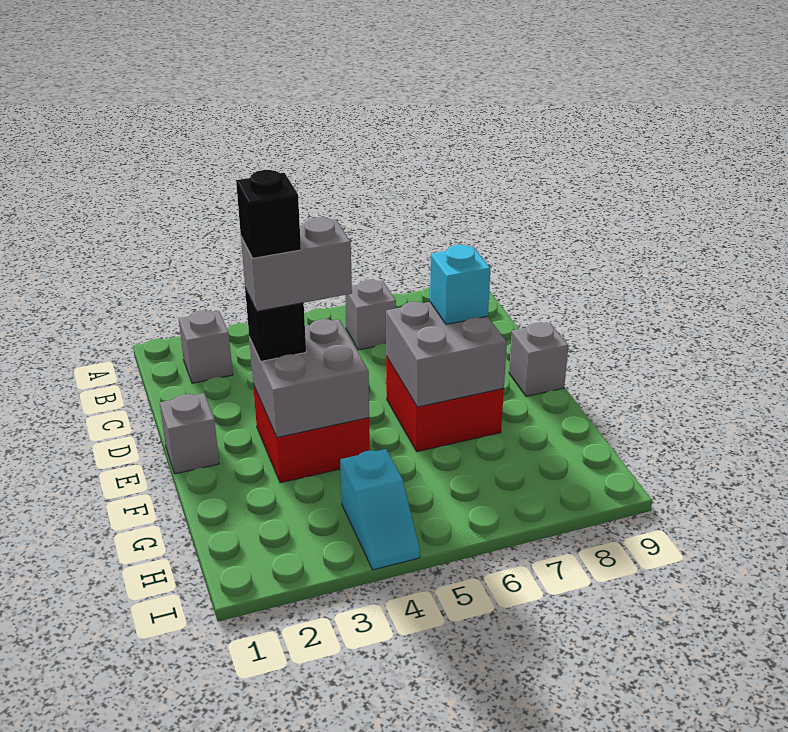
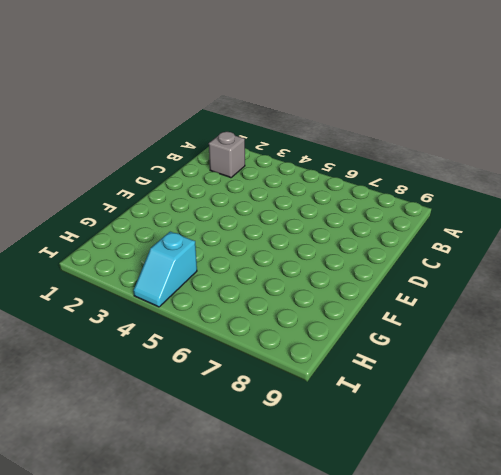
none -> grey 1x1 brick [345,280,396,350]
none -> grey 1x1 brick [160,393,219,474]
none -> red 2x2 brick [253,384,370,483]

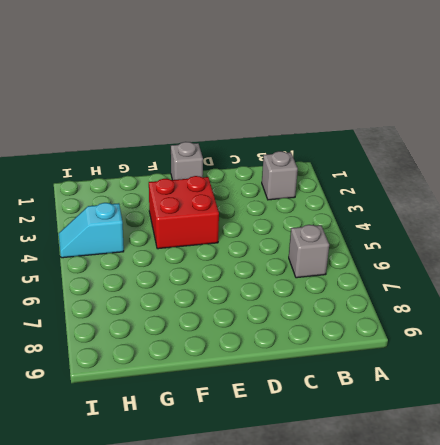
none -> red 2x2 brick [386,357,504,452]
none -> grey 1x1 brick [509,323,569,396]
none -> grey 2x2 brick [249,319,369,437]

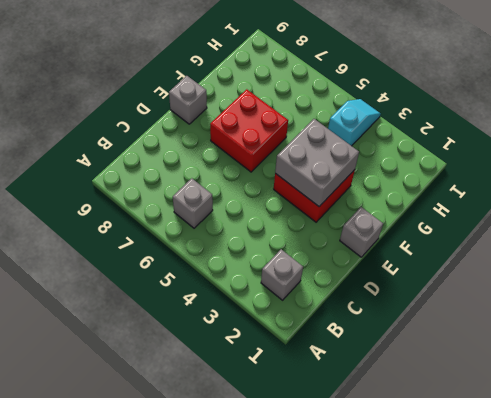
none -> grey 2x2 brick [386,302,507,407]
none -> black 1x1 brick [245,288,306,361]
none -> cyan 1x1 brick [430,245,490,325]

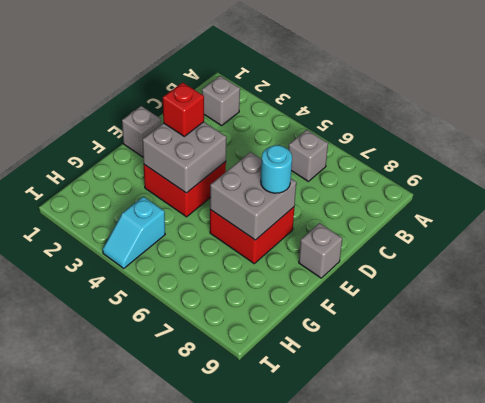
red 1x1 brick [163,82,204,136] -> black 1x1 brick [245,288,306,361]
cyan 1x1 round brick [261,145,292,193] -> cyan 1x1 brick [430,245,490,325]
none -> grey 1x2 brick [241,217,352,311]
none -> black 1x1 brick [236,170,301,258]

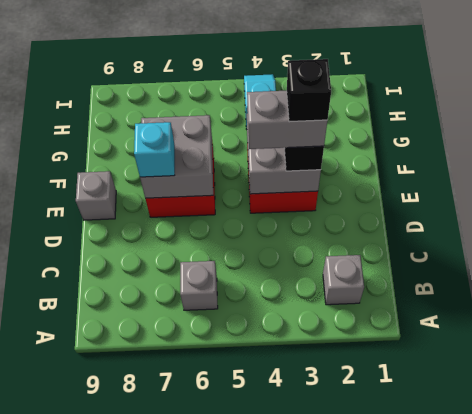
none -> grey 1x1 brick [160,393,219,474]

